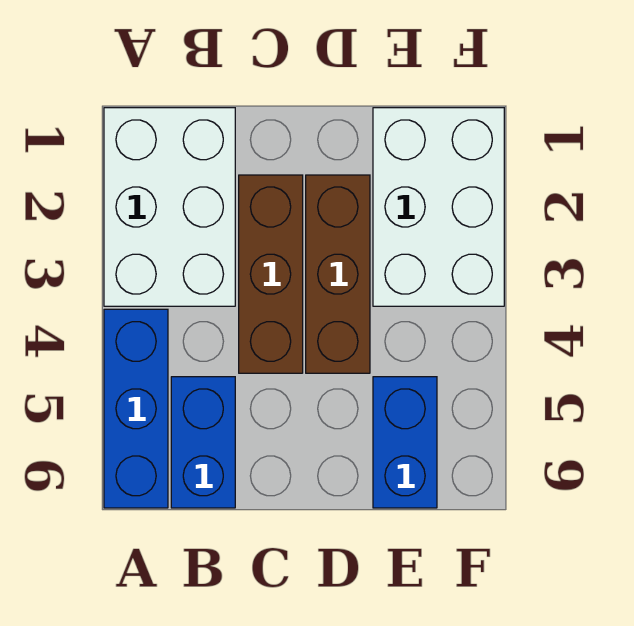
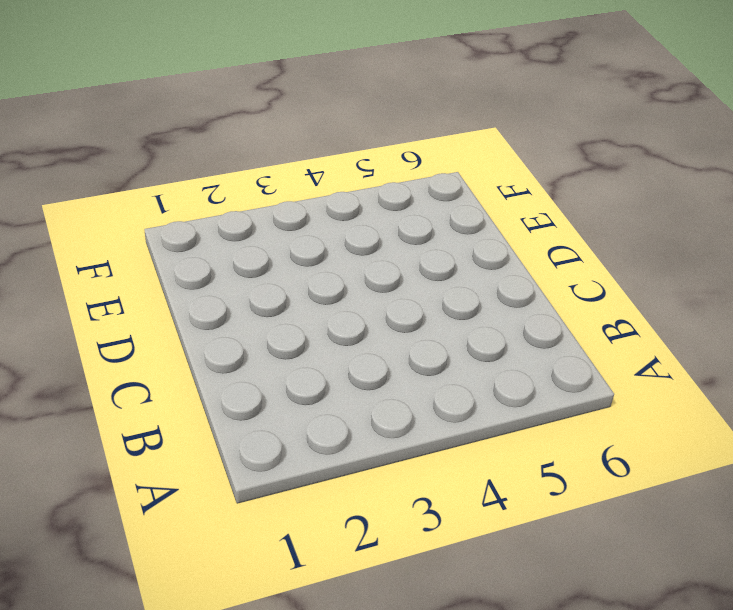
none -> white 2x3 brick [104,108,235,306]
none -> blue 1x3 brick [104,309,168,508]

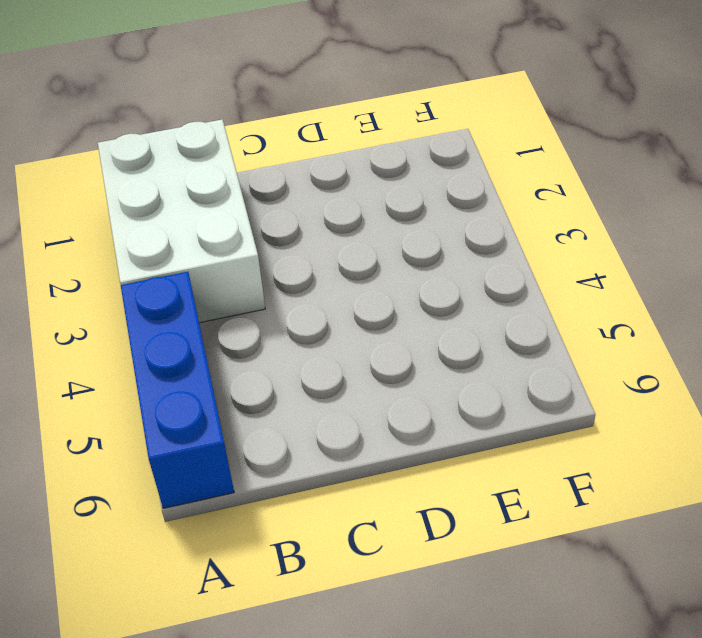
none -> blue 1x2 brick [171,377,235,508]
none -> brown 1x3 brick [239,175,303,373]

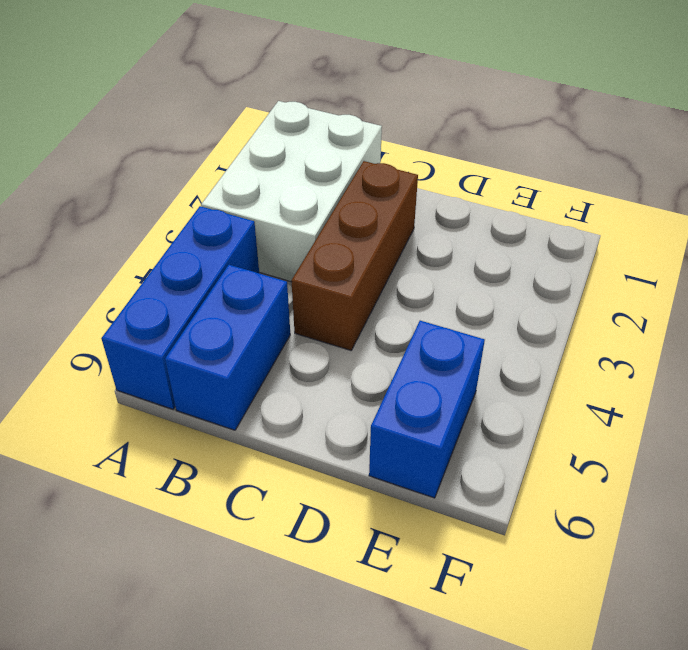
none -> brown 1x3 brick [306,175,370,373]
none -> white 2x3 brick [373,108,504,306]

